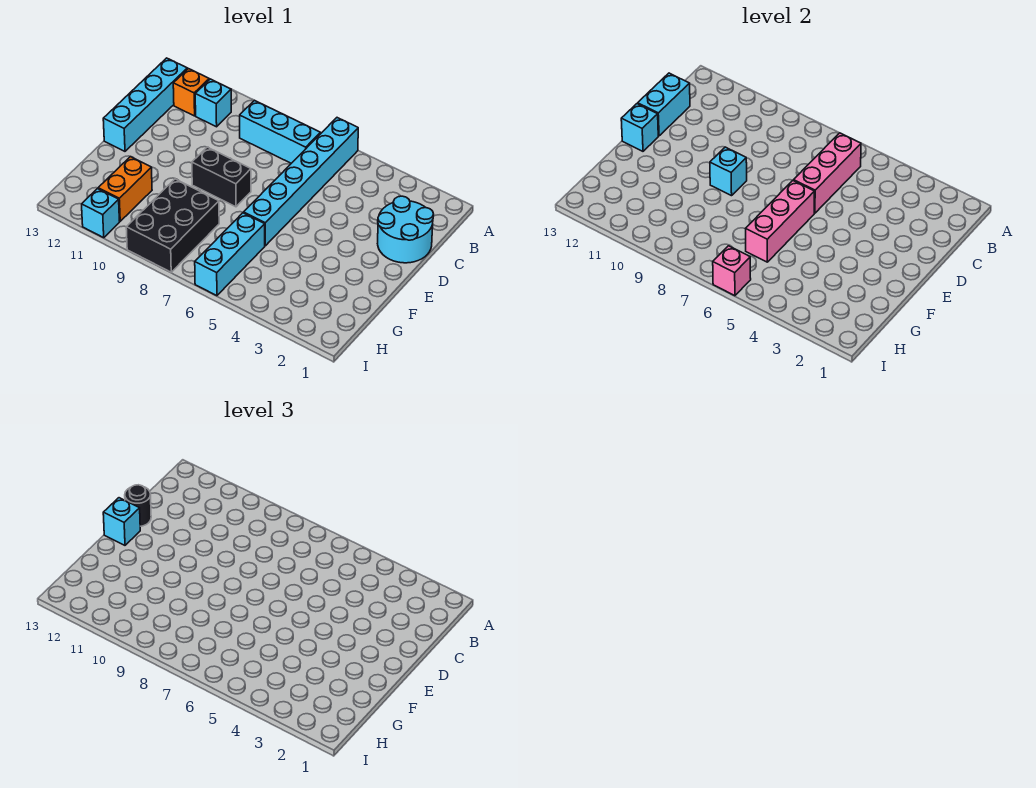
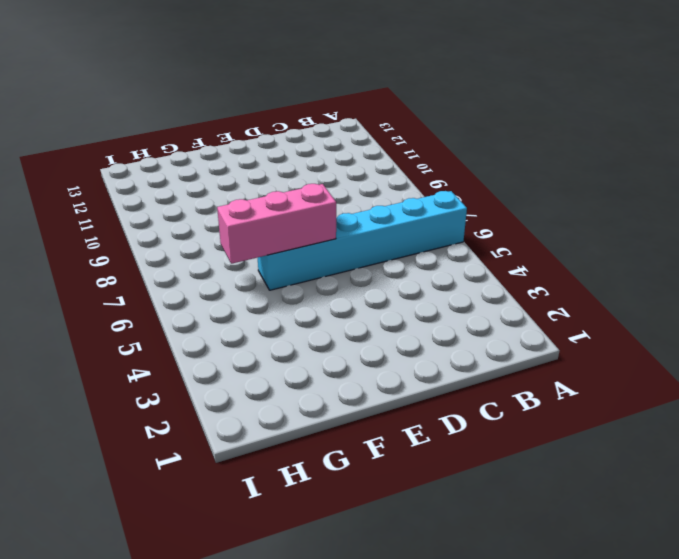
none -> cyan 1x3 brick [240,100,320,163]
none -> cyan 1x1 brick [195,79,231,127]
none -> orange 1x1 brick [173,69,209,116]

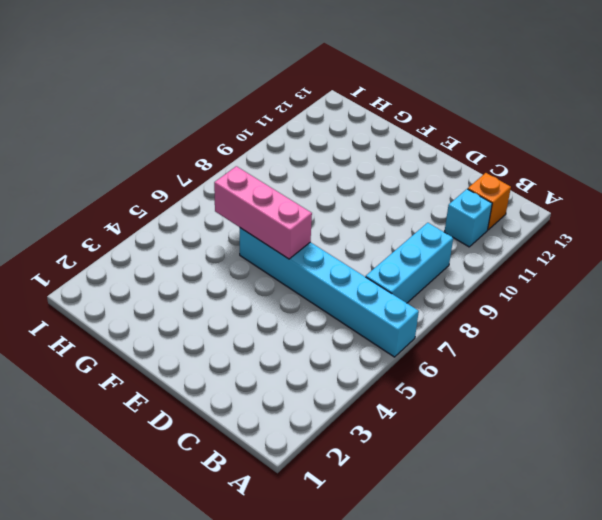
none -> cyan 1x4 brick [103,58,187,151]
none -> cyan 2x2 round brick [378,196,434,263]
none -> black 1x2 brick [192,147,251,207]

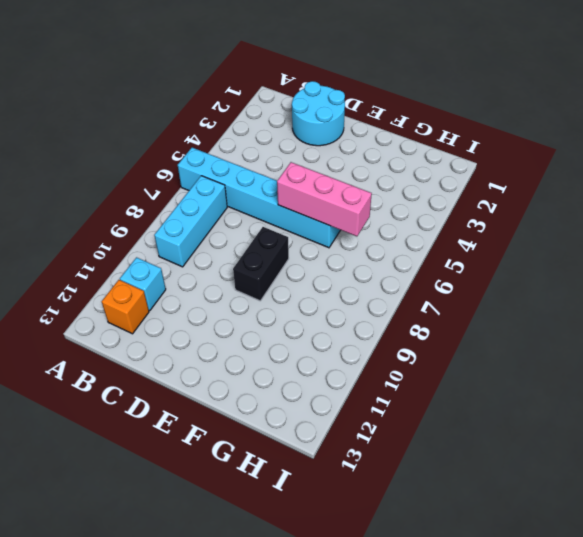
none -> cyan 1x4 brick [103,58,187,151]
none -> cyan 1x3 brick [195,213,265,296]
none -> black 2x3 brick [126,179,219,272]

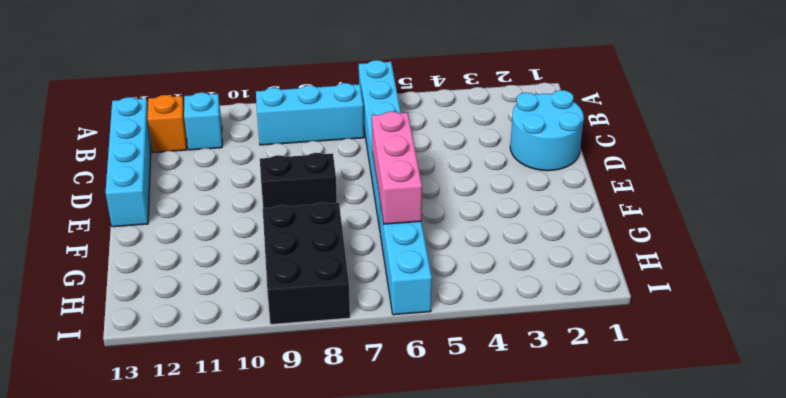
none -> orange 1x2 brick [98,157,152,221]
none -> cyan 1x1 brick [82,189,120,238]
none -> pink 1x3 brick [794,133,861,213]

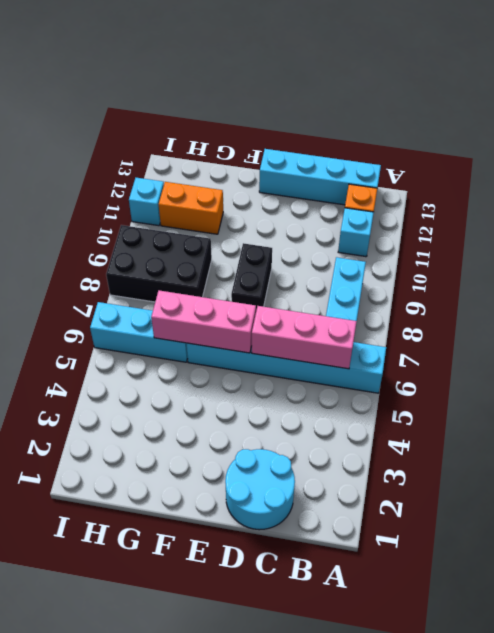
none -> cyan 1x2 brick [638,73,690,136]
none -> cyan 1x1 brick [710,147,747,196]
none -> cyan 1x1 brick [621,104,658,151]

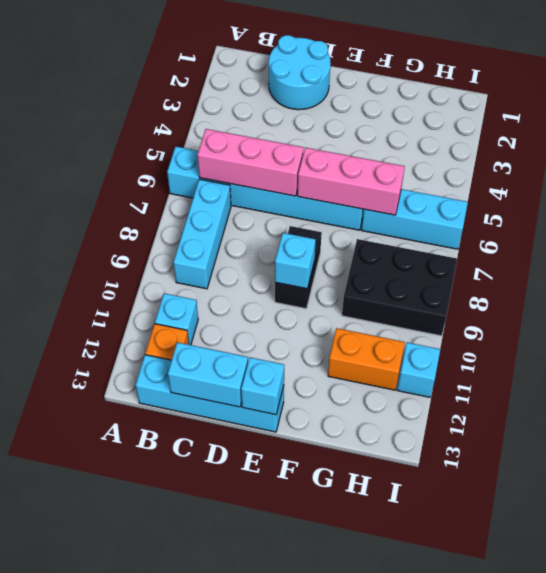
none -> pink 1x1 brick [713,246,751,296]
none -> black 1x1 round brick [125,485,151,526]
none -> cyan 1x1 brick [103,498,140,545]

